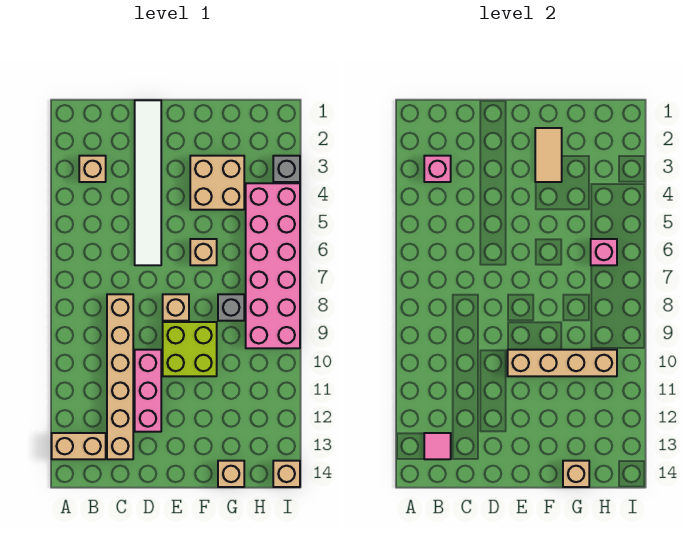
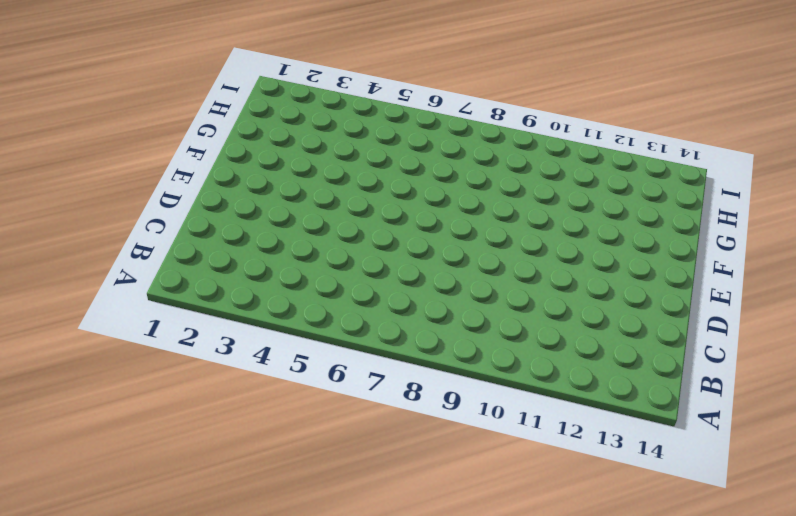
none -> tan 1x2 brick [52,433,106,459]
none -> tan 1x1 brick [79,156,106,182]
none -> tan 1x6 brick [107,294,133,459]

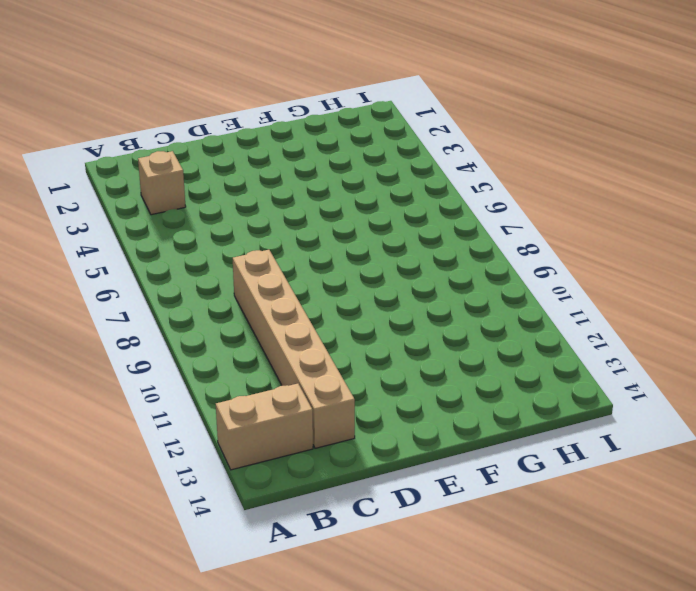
none -> white 1x6 tile [135,100,161,265]
none -> pink 1x3 brick [135,350,161,432]
none -> tan 1x1 brick [163,294,189,321]

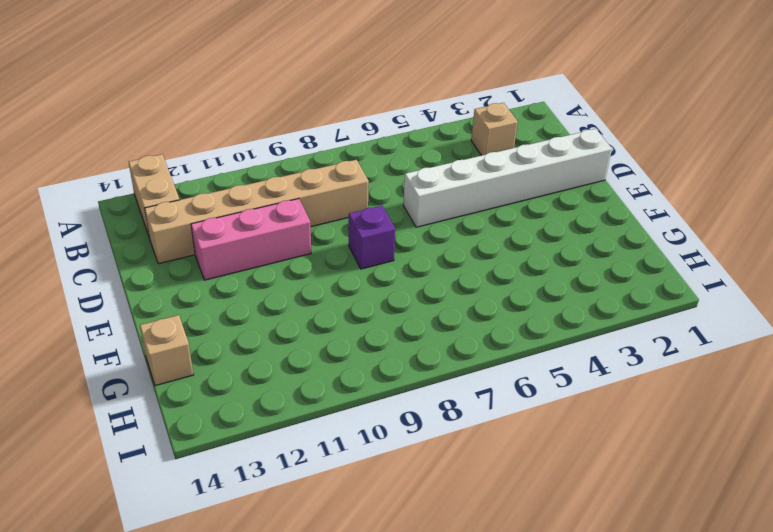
white 1x6 brick [403,129,612,227] -> white 1x6 tile [135,100,161,265]
purple 1x1 brick [349,206,395,269] -> tan 1x1 brick [163,294,189,321]
none -> lime 2x2 brick [163,322,217,376]
none -> tan 2x2 brick [190,156,244,210]
none -> tan 1x1 brick [190,239,217,265]

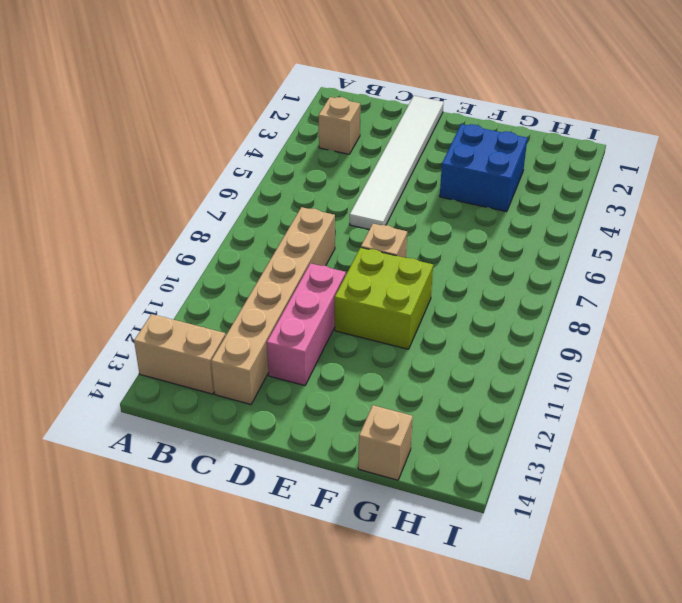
blue 2x2 brick [440,124,527,212] -> tan 2x2 brick [190,156,244,210]
none -> tan 1x1 brick [190,239,217,265]
none -> grey 1x1 brick [218,294,244,321]
none -> pink 2x6 brick [246,183,300,348]

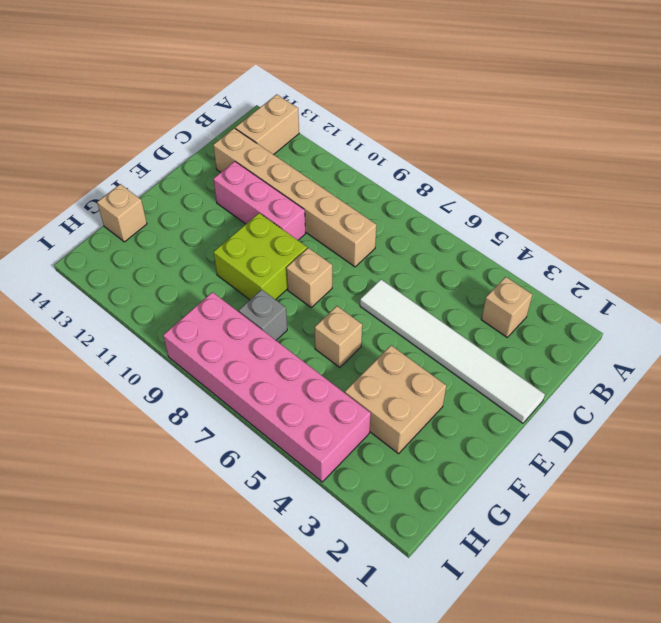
none -> grey 1x1 brick [273,156,300,182]
none -> tan 1x1 brick [273,461,300,487]
none -> pink 1x1 brick [424,156,451,182]

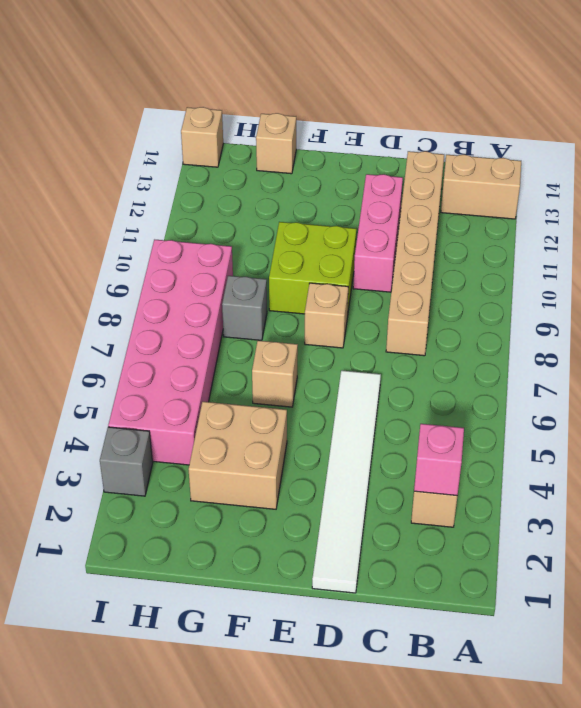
none -> pink 1x1 tile [424,433,451,459]
none -> tan 1x4 brick [508,350,617,376]
none -> tan 1x2 tile [535,128,562,182]

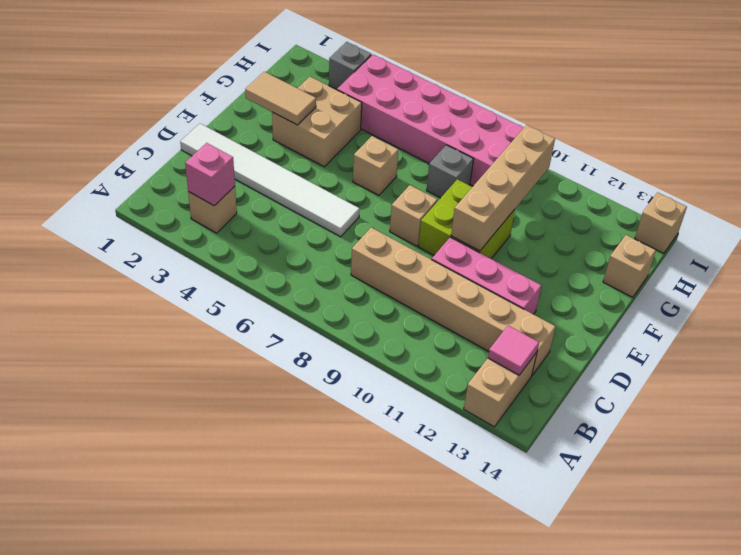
none -> tan 1x1 brick [563,461,589,487]
none -> pink 1x1 brick [591,239,617,265]

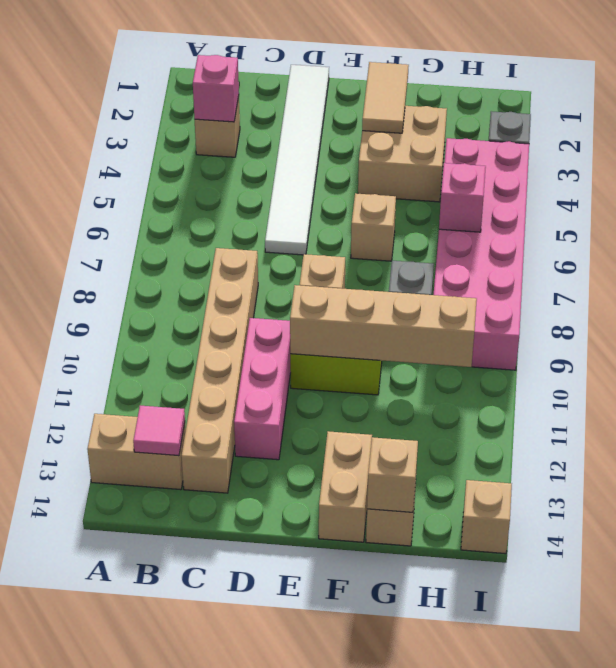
tan 1x2 brick [319,431,372,542] -> none

